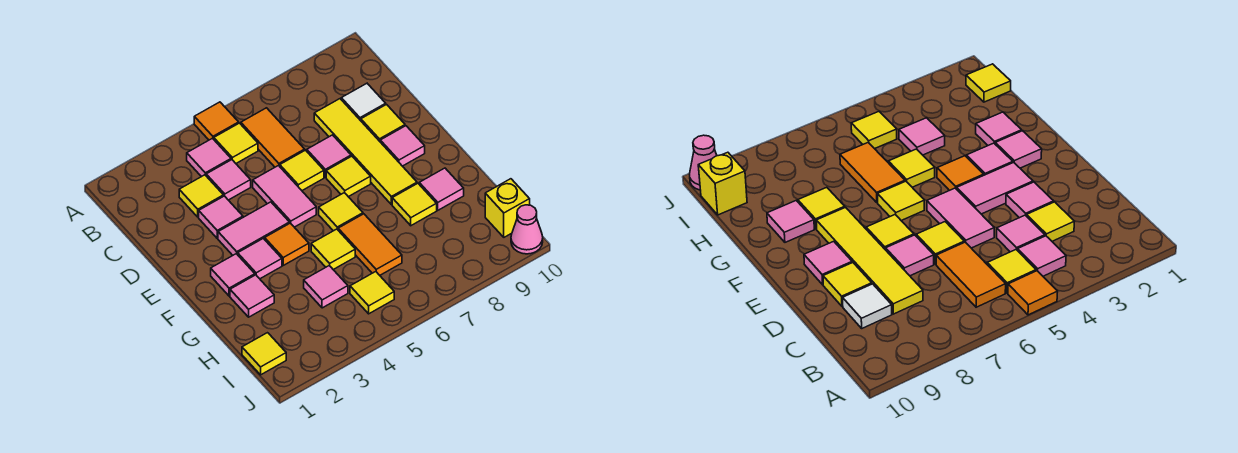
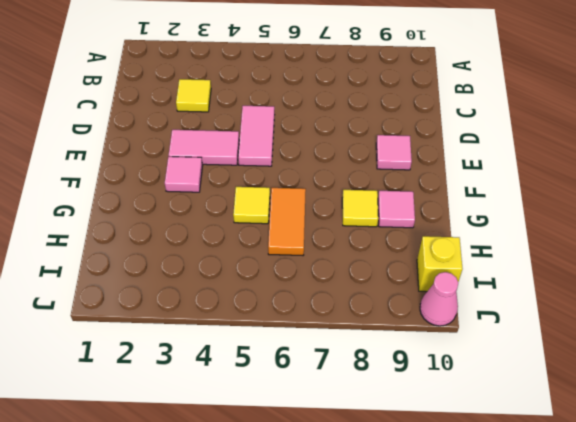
none -> orange 1x1 tile [194,102,239,140]
none -> pink 1x1 tile [187,138,231,177]
none -> yellow 1x1 tile [214,123,258,163]
none -> orange 1x2 tile [241,108,305,167]

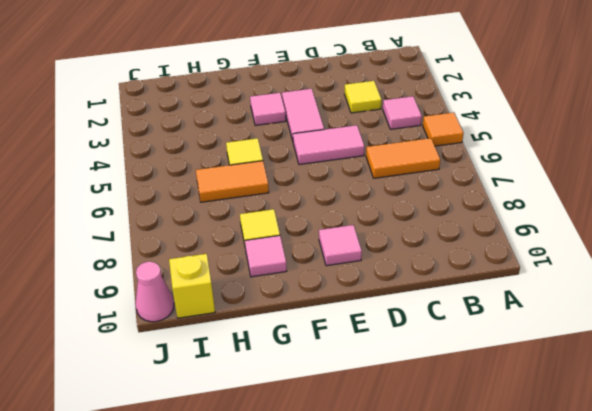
none -> yellow 1x1 tile [214,123,258,163]
none -> pink 1x1 tile [206,160,251,200]
none -> yellow 1x4 tile [314,99,417,204]
none -> white 1x1 tile [341,83,386,121]

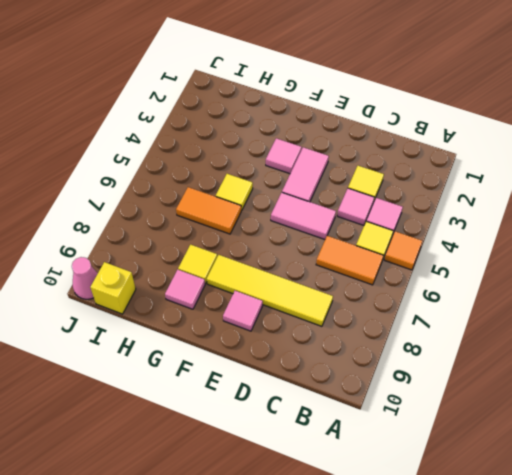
none -> white 1x1 tile [341,83,386,121]
none -> pink 1x1 tile [199,196,243,238]
none -> yellow 1x1 tile [280,150,324,190]
none -> pink 1x1 tile [307,135,351,177]

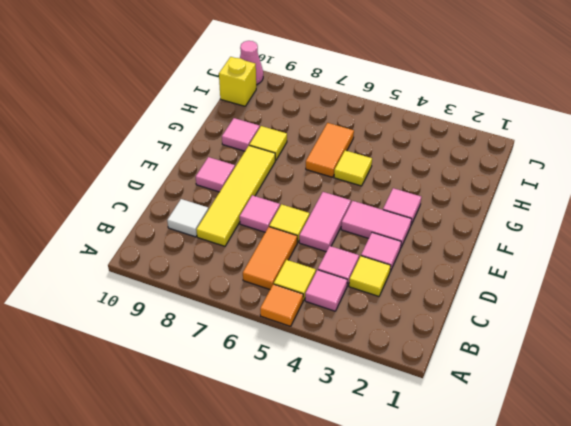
none -> yellow 1x1 tile [361,105,405,141]
none -> yellow 1x1 tile [326,156,371,197]
none -> pink 1x1 tile [211,254,255,296]
none -> orange 1x1 tile [265,223,309,265]

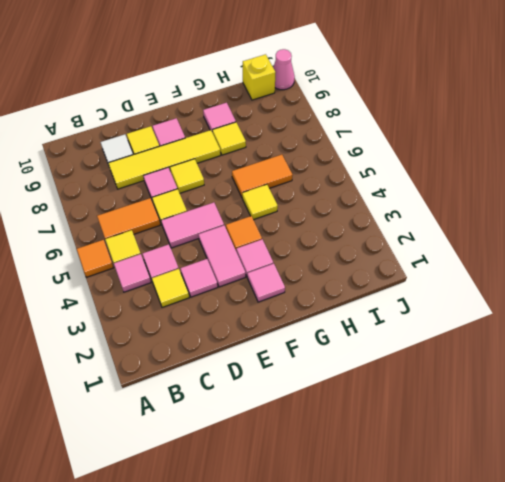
none -> yellow 1x1 tile [319,193,363,231]
none -> pink 1x1 tile [230,275,274,317]
none -> pink 1x1 tile [304,266,348,308]
none -> yellow 1x1 tile [242,333,286,375]

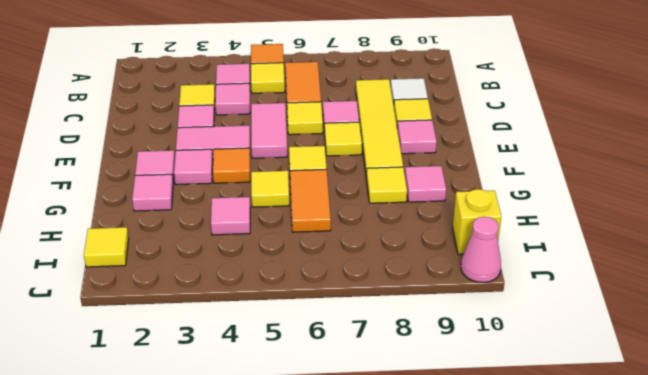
none -> yellow 1x1 tile [350,272,394,314]

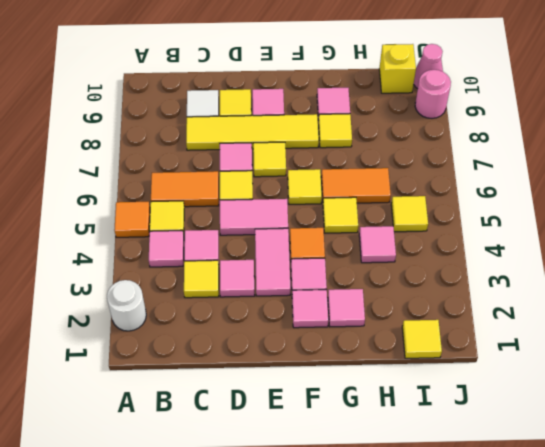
white 1x1 round brick [107,280,146,331] -> none
pink 1x1 round brick [415,70,451,118] -> none

